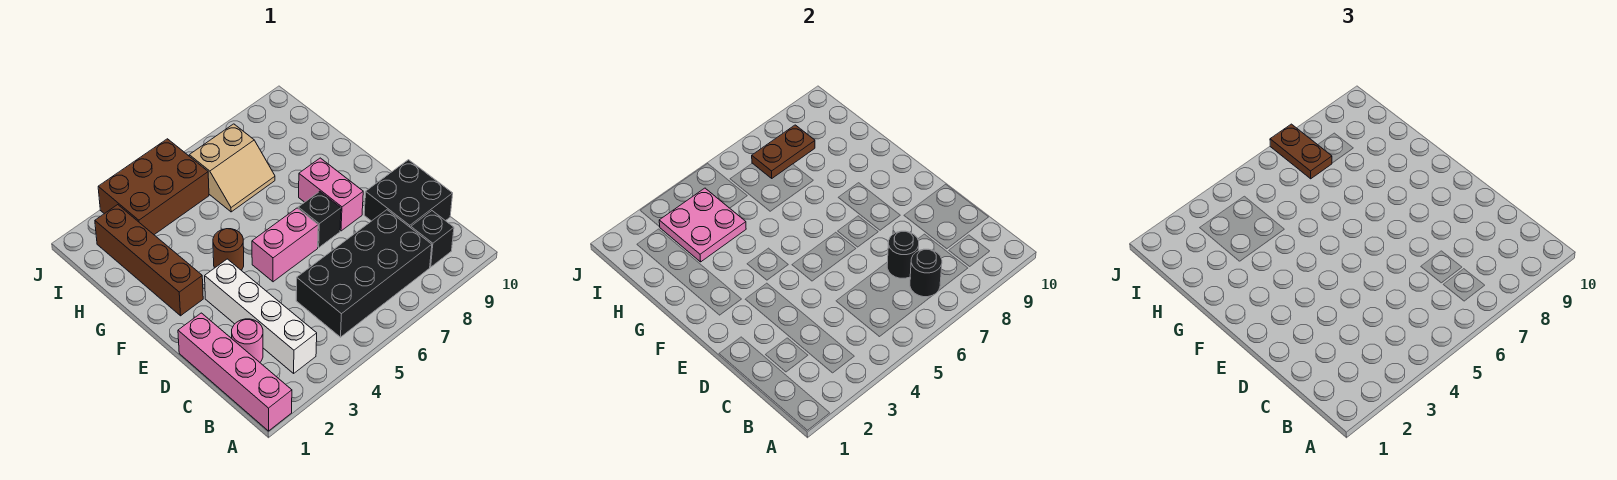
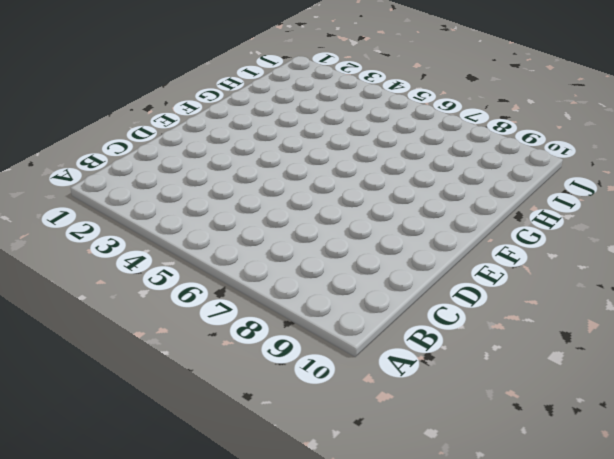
none -> pink 1x4 brick [178,313,292,431]
none -> white 1x4 brick [205,259,317,373]
none -> black 2x4 brick [296,210,432,337]

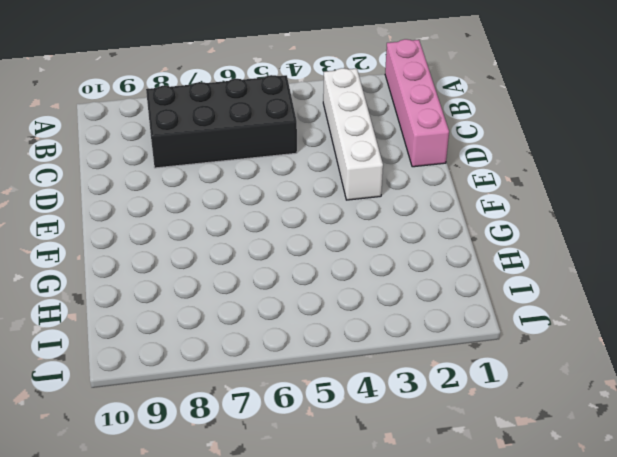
none -> black 1x1 brick [411,211,454,267]
none -> pink 1x1 round brick [232,319,263,362]
none -> black 2x2 brick [364,160,453,228]

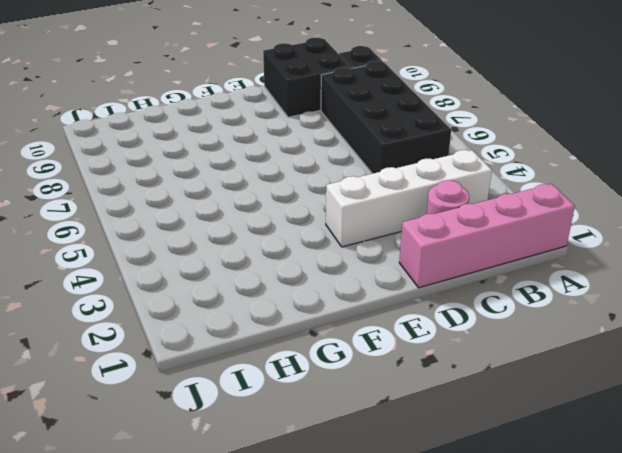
none -> pink 1x2 brick [252,208,318,282]
none -> black 1x1 brick [298,191,341,247]
none -> pink 1x2 brick [299,158,363,231]

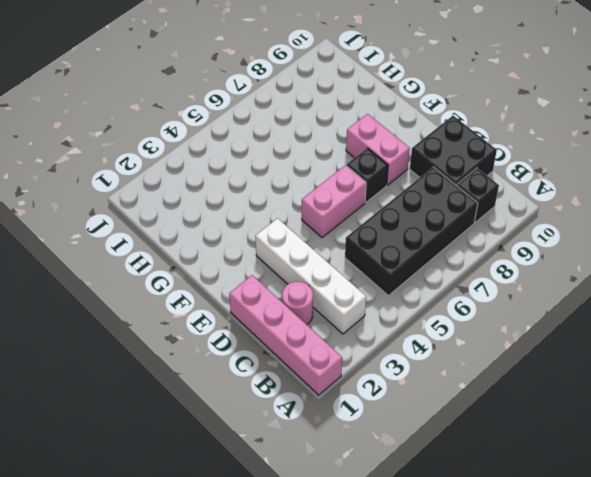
none -> brown 1x4 brick [95,205,203,316]
none -> brown 1x1 round brick [213,229,244,270]
none -> tan 2x2 slope [189,124,275,212]

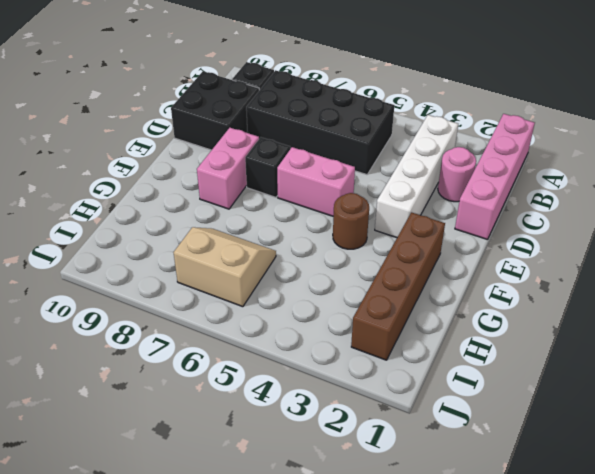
none -> brown 2x3 brick [98,139,209,235]
none -> black 1x1 round brick [910,249,942,297]
none -> black 1x1 round brick [887,231,919,278]

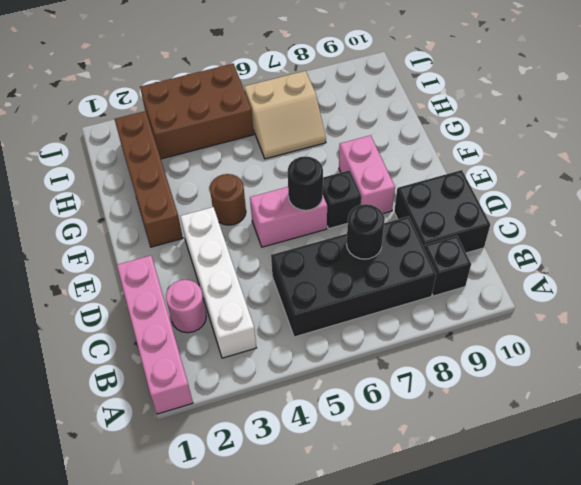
black 1x1 round brick [288,156,323,210] -> black 1x1 round brick moved to [910,249,942,297]
none -> pink 2x2 plate [659,188,746,262]
none -> brown 1x2 plate [752,125,815,178]
none -> brown 1x2 plate [1270,124,1332,179]

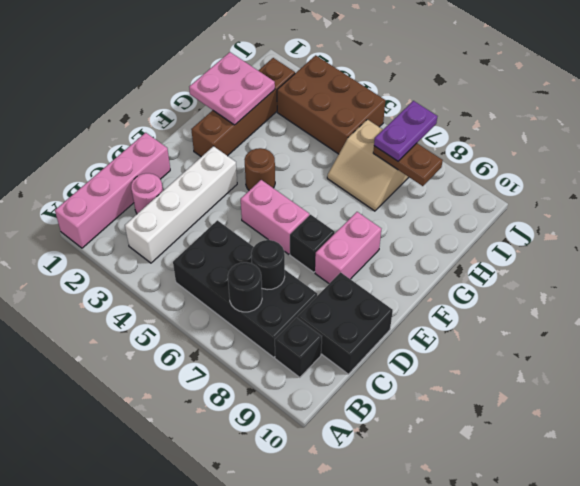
pink 2x2 plate [189,52,275,125] -> pink 2x2 plate moved to [659,188,746,262]
purple 1x2 plate [374,101,438,161] -> brown 1x2 plate [1270,124,1332,179]

